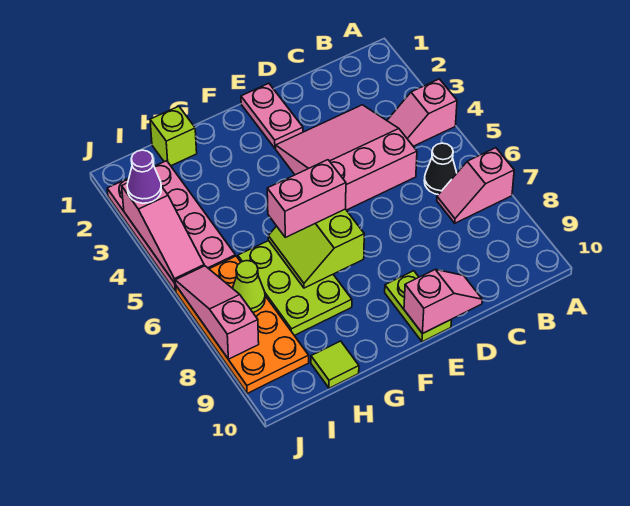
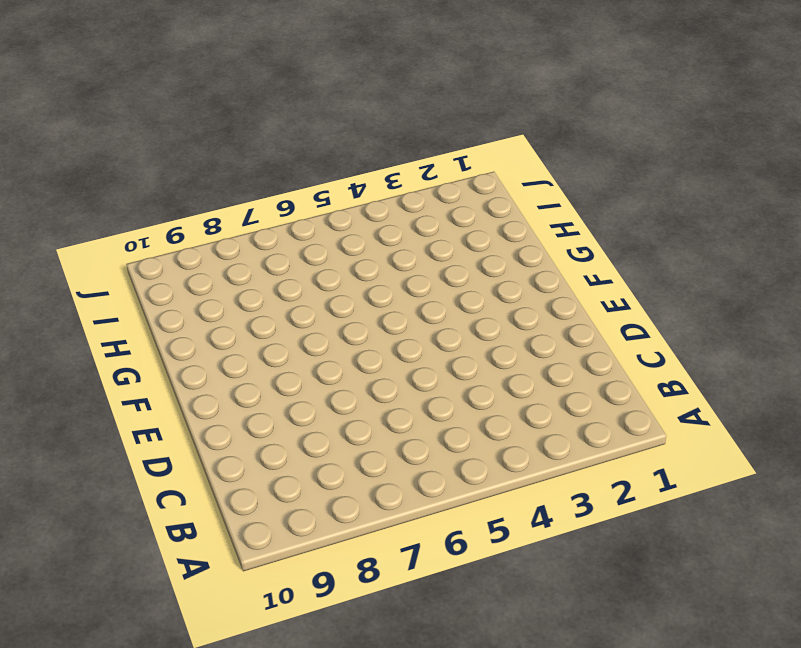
none -> pink 1x2 slope [387,79,457,146]
none -> pink 1x2 slope [437,148,514,223]
none -> black 1x1 cone [424,143,457,195]

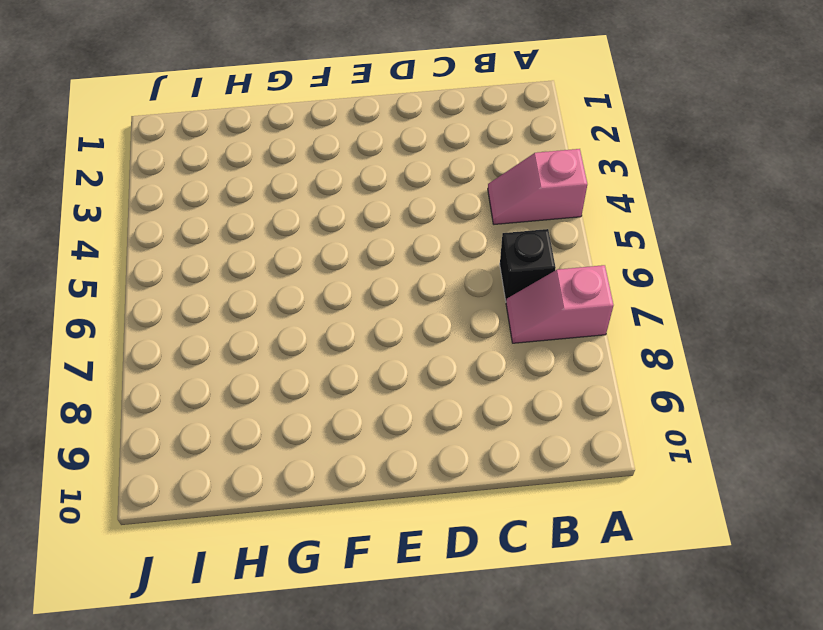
black 1x1 brick [500,229,556,301] -> black 1x1 cone [424,143,457,195]
none -> pink 3x3 slope [276,105,417,210]
none -> pink 1x2 plate [241,83,303,148]
none -> lime 1x2 plate [385,271,452,342]

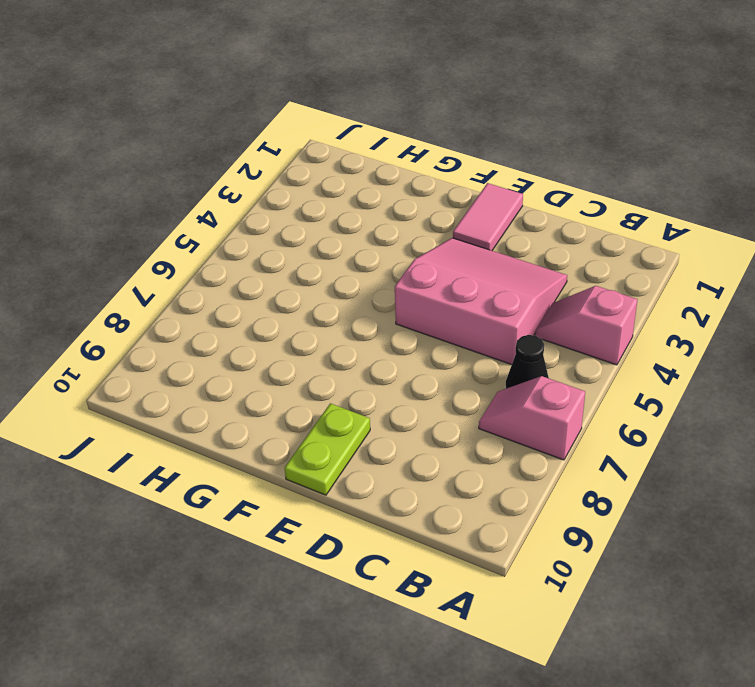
pink 1x2 tile [453,183,523,251] -> pink 1x2 plate [241,83,303,148]
none -> lime 2x3 plate [238,241,352,336]
none -> lime 1x1 brick [150,106,197,166]
none -> lime 1x1 tile [311,341,359,388]

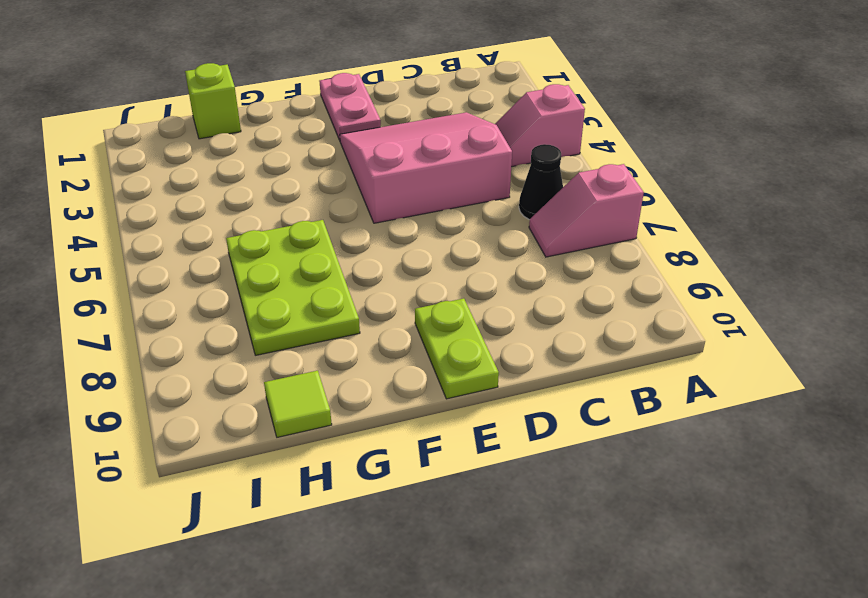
none -> pink 2x4 plate [107,161,235,292]
none -> orange 2x4 plate [176,256,309,394]
none -> pink 1x2 slope [404,269,482,334]

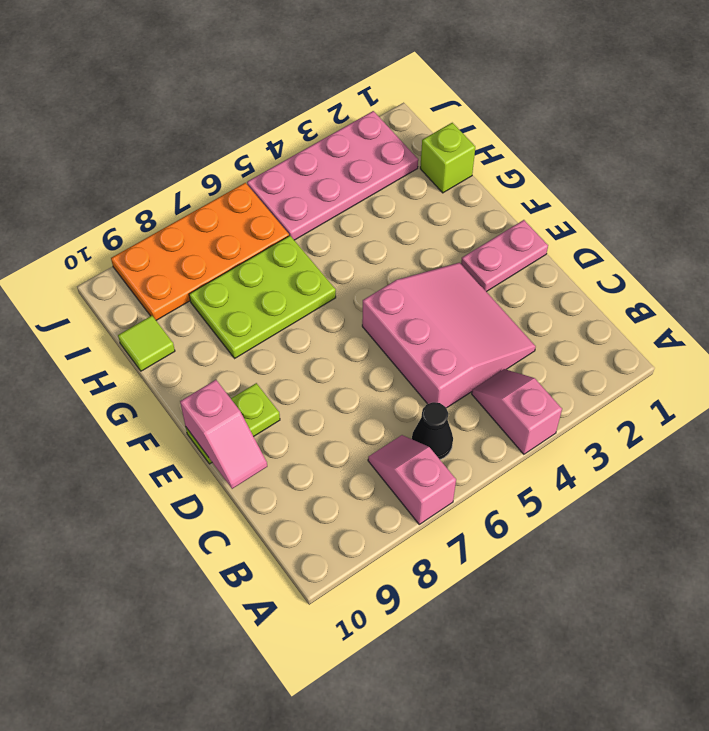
none -> lime 2x2 slope [268,209,364,288]
none -> lime 1x1 cone [233,261,265,312]
none -> pink 1x3 slope [122,183,204,283]

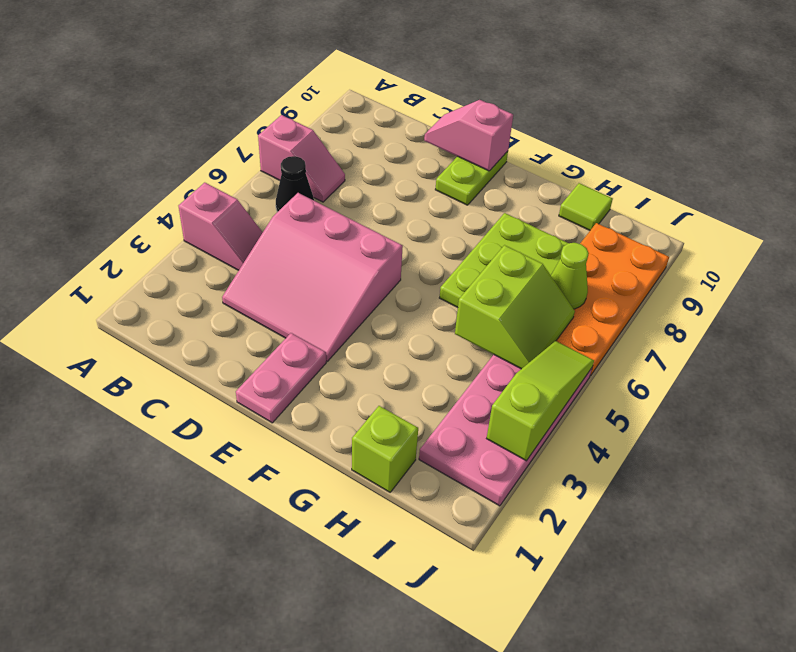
lime 2x2 slope [455,245,575,369] -> lime 2x2 slope moved to [268,209,364,288]
lime 1x3 slope [487,341,594,461] -> pink 1x3 slope [122,183,204,283]
none -> pink 1x3 slope [175,266,259,359]
none -> pink 1x2 brick [267,160,346,237]
none -> purple 1x1 cone [127,150,161,203]

